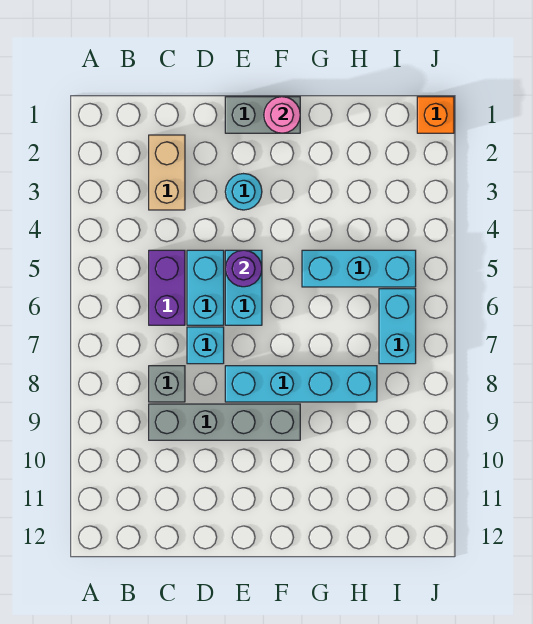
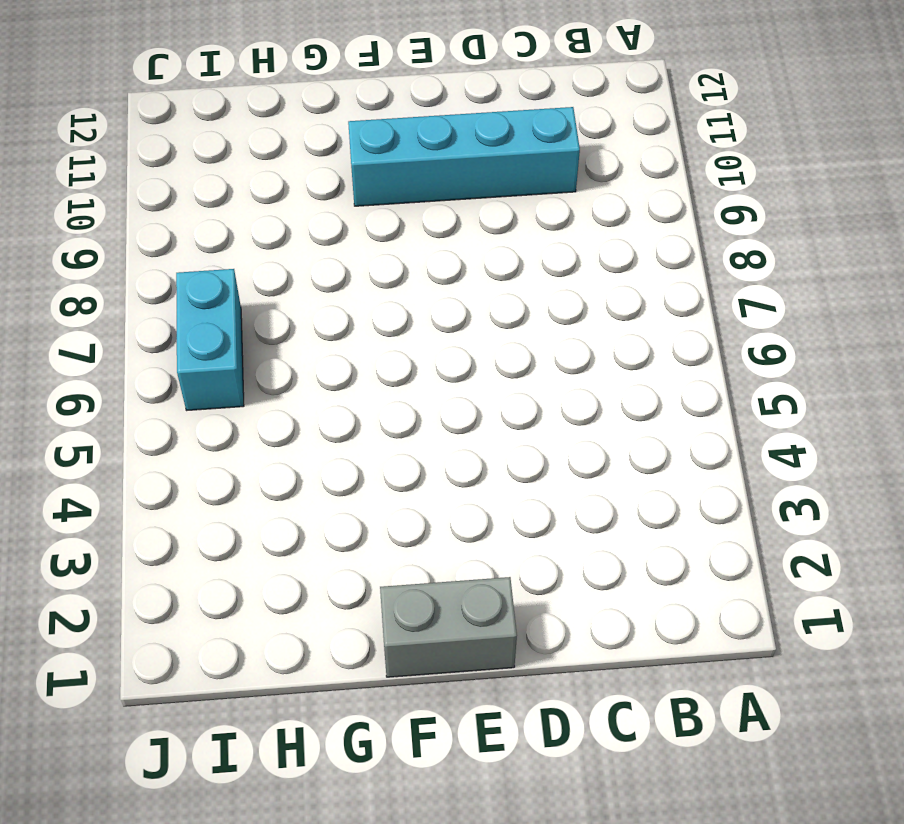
cyan 1x4 brick [348,107,580,206] -> cyan 1x4 brick moved to [225,366,377,402]
none -> tan 1x2 brick [149,135,185,210]
none -> purple 1x2 brick [149,250,185,325]
none -> grey 1x1 brick [149,366,185,402]

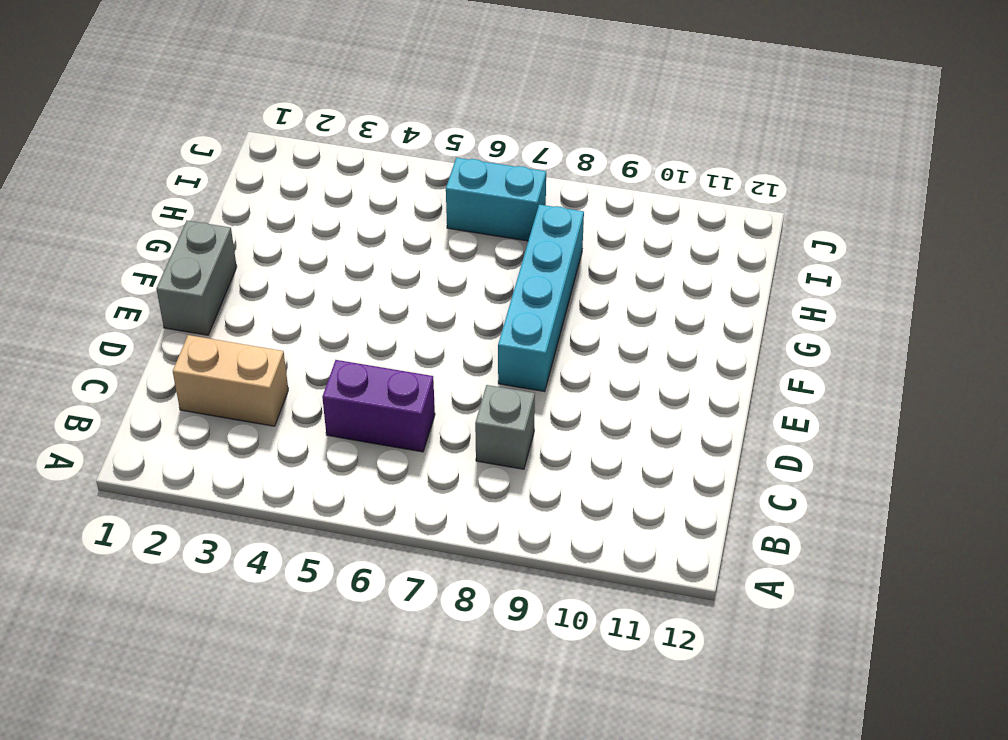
none -> grey 1x4 brick [149,404,300,440]
none -> cyan 1x2 brick [187,250,224,325]
none -> cyan 1x1 brick [187,327,224,364]

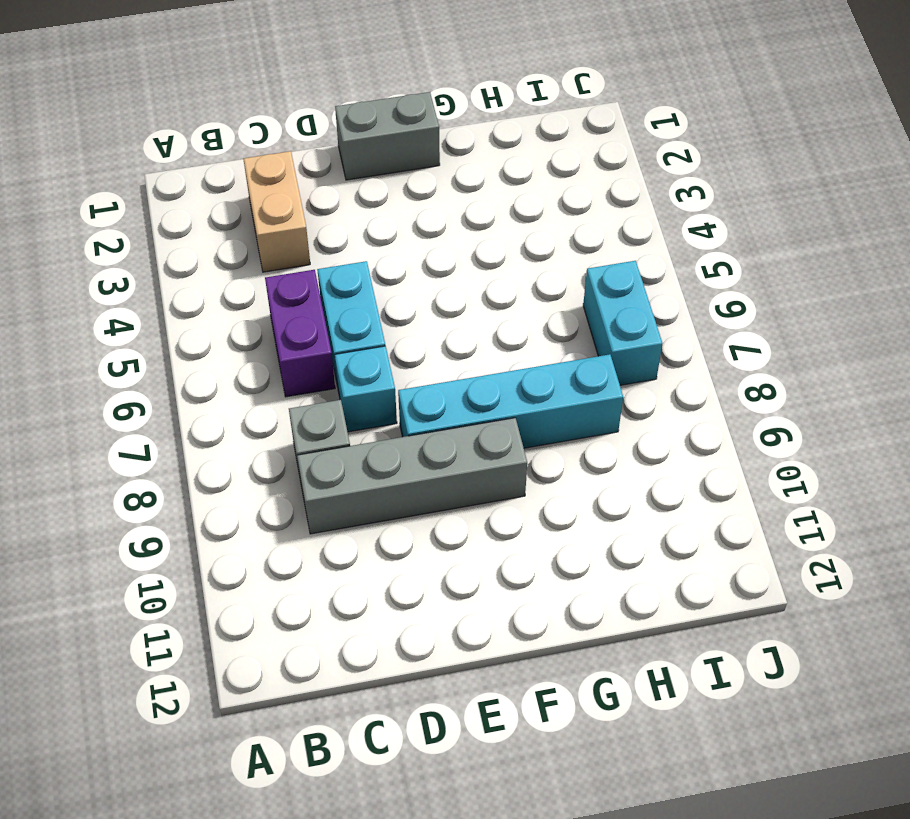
none -> cyan 1x1 round brick [225,174,262,210]
none -> cyan 1x2 brick [225,250,262,325]
none -> cyan 1x3 brick [302,250,416,287]

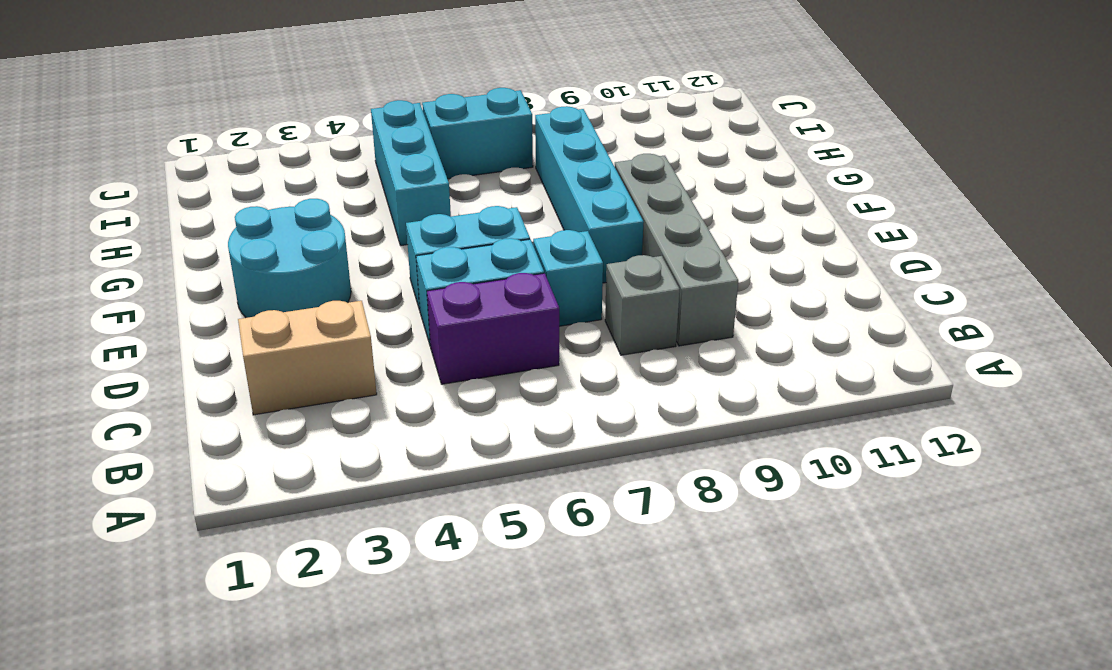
cyan 2x2 round brick [228,199,351,318] -> cyan 1x1 round brick [225,174,262,210]
none -> grey 1x2 brick [225,97,300,133]
none -> orange 1x1 brick [417,97,454,133]
none -> purple 1x1 round brick [225,250,262,287]

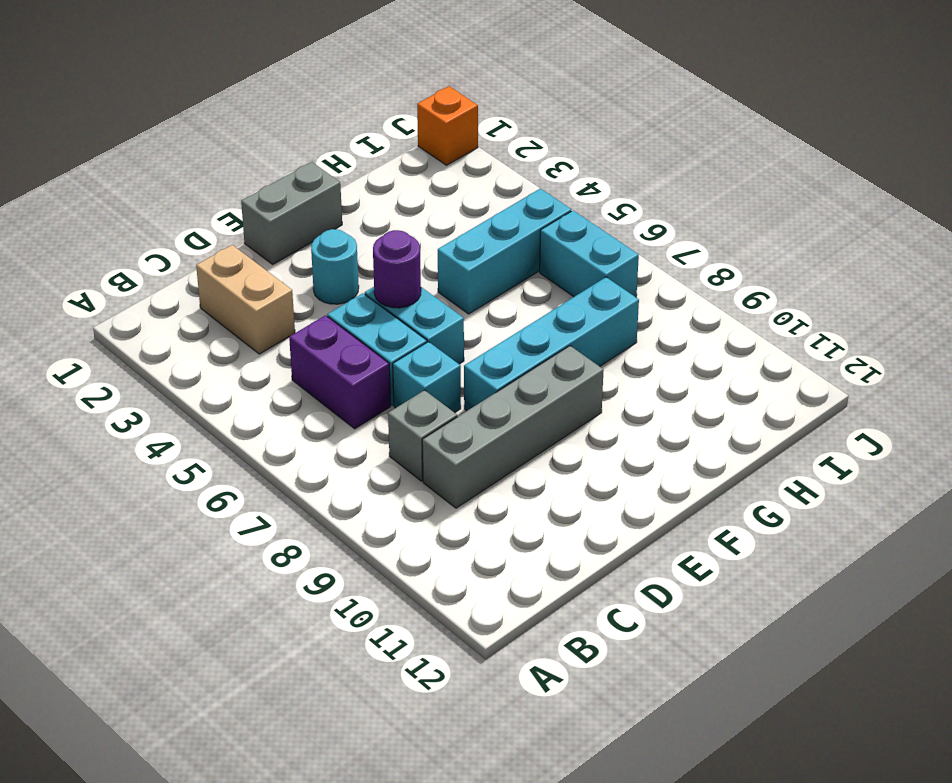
none -> pink 1x1 round brick [264,97,300,133]

